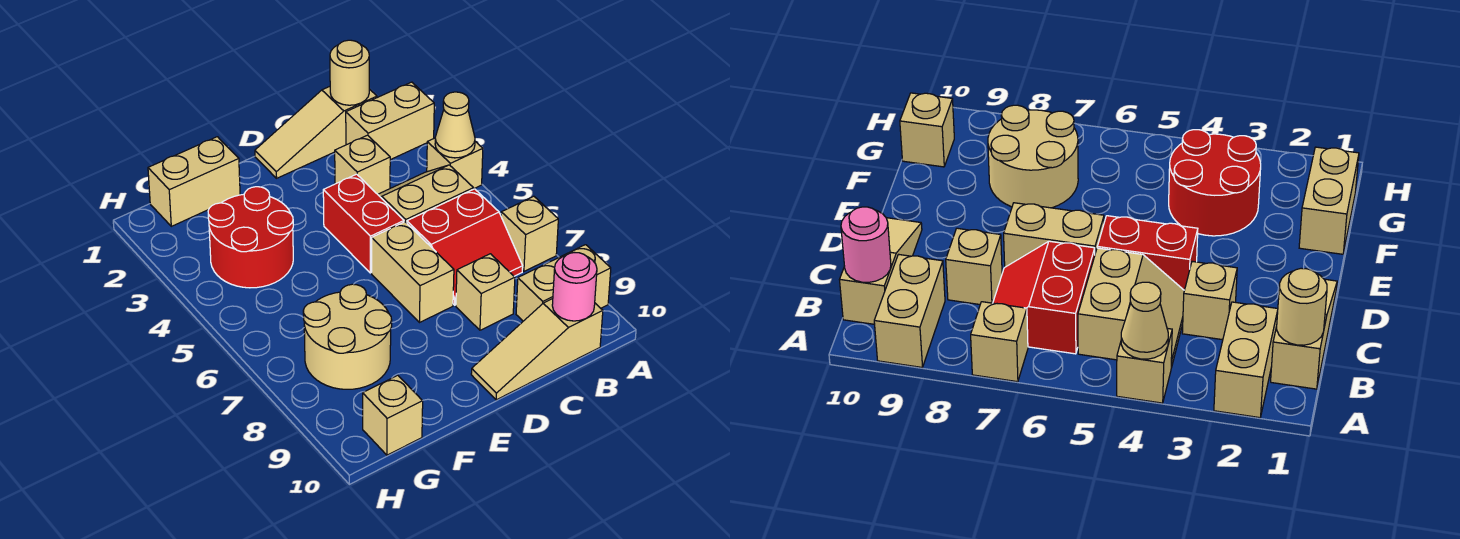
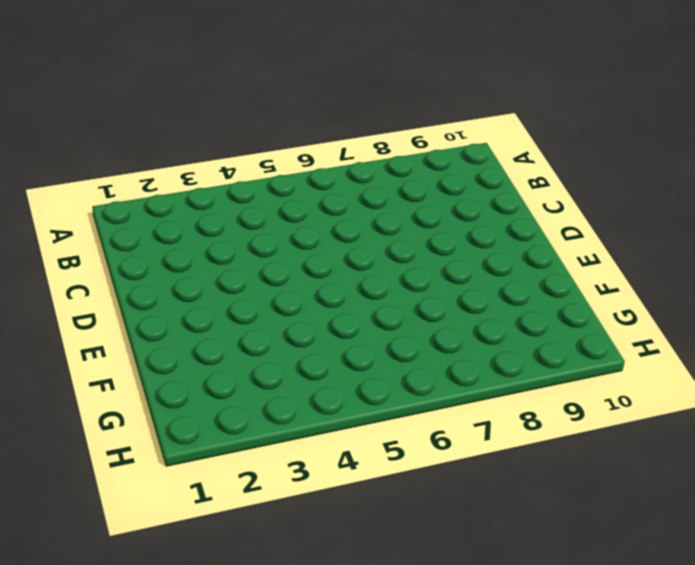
none -> tan 1x2 brick [346,82,434,160]
none -> tan 1x1 brick [427,138,483,189]
none -> tan 1x1 brick [501,196,558,271]

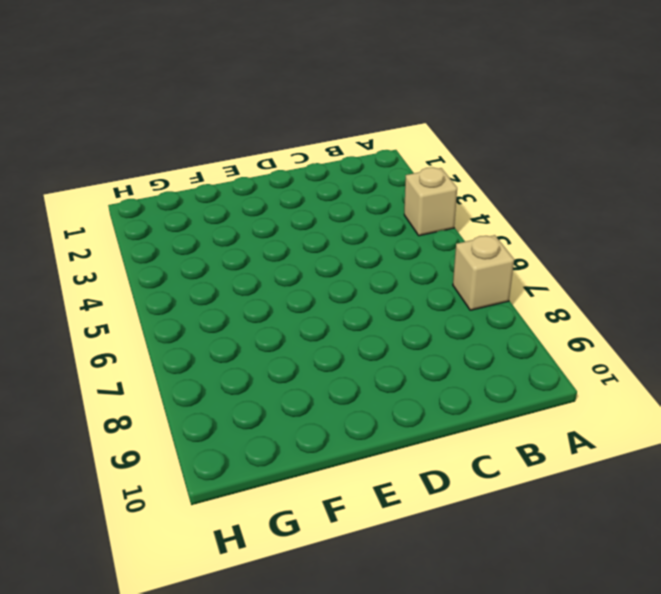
none -> tan 1x2 brick [346,82,434,160]
none -> tan 1x2 brick [516,245,611,321]
none -> tan 1x3 slope [255,87,377,178]

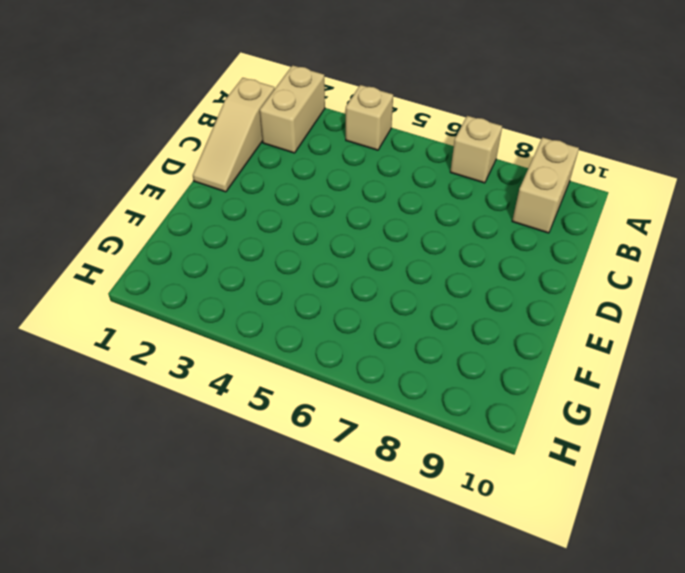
none -> tan 2x2 slope [378,165,473,223]
none -> red 2x2 slope [407,189,523,305]
none -> tan 1x3 slope [471,299,603,400]

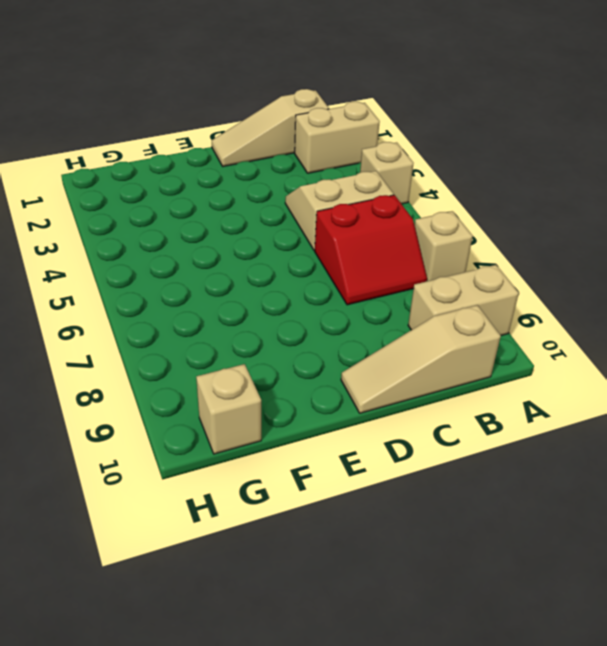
none -> tan 1x1 brick [335,135,390,194]
none -> tan 1x1 brick [456,254,515,330]
none -> red 1x2 brick [323,174,404,273]

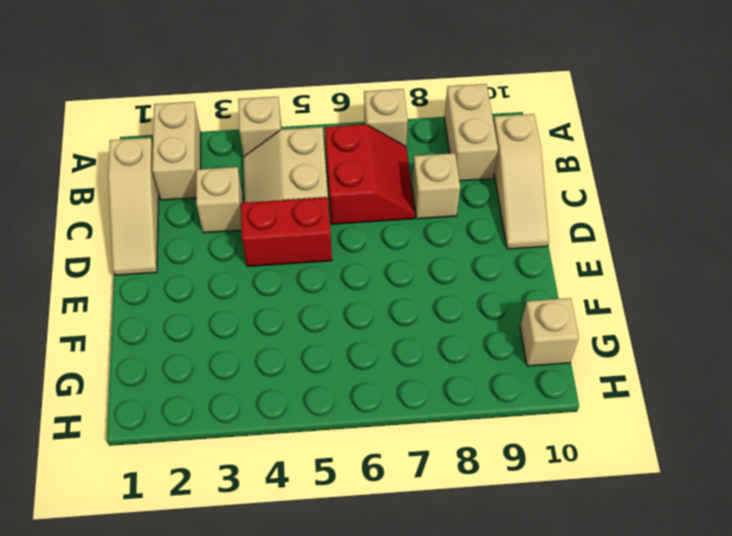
none -> tan 1x2 brick [372,222,454,323]
none -> tan 1x2 brick [148,137,240,226]
none -> red 2x2 round brick [208,187,293,288]

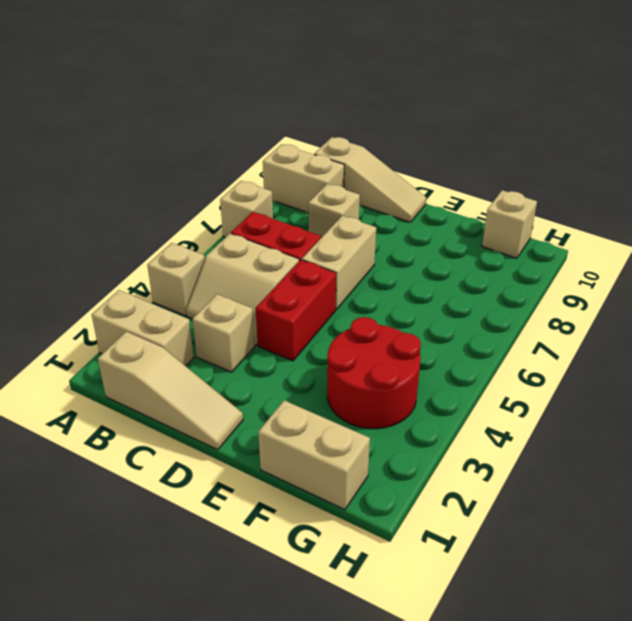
none -> tan 2x2 round brick [303,284,392,389]
none -> tan 1x1 cone [435,92,475,158]
none -> tan 1x1 round brick [330,40,369,105]

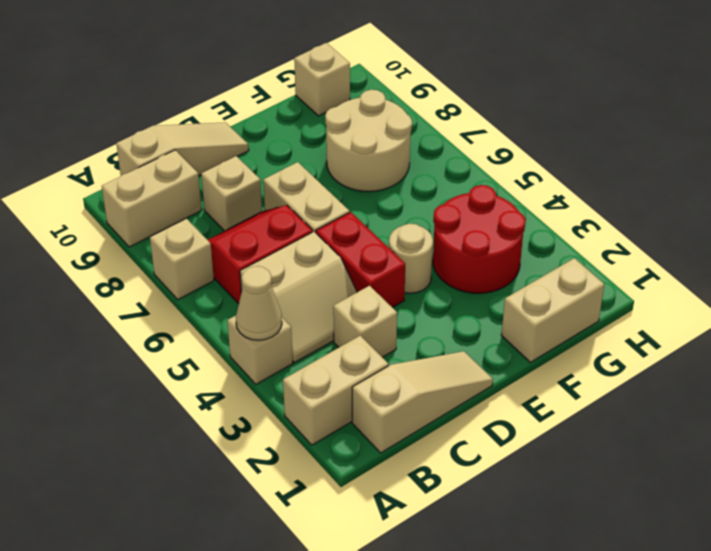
tan 1x1 round brick [389,224,433,293] -> tan 1x1 round brick moved to [330,40,369,105]
none -> pink 1x1 round brick [552,253,597,321]

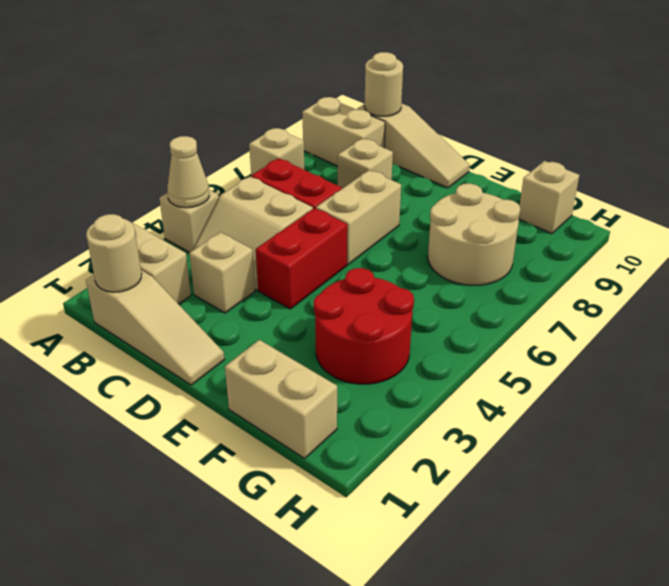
tan 1x1 round brick [364,52,403,116] -> pink 1x1 round brick [552,253,597,321]

